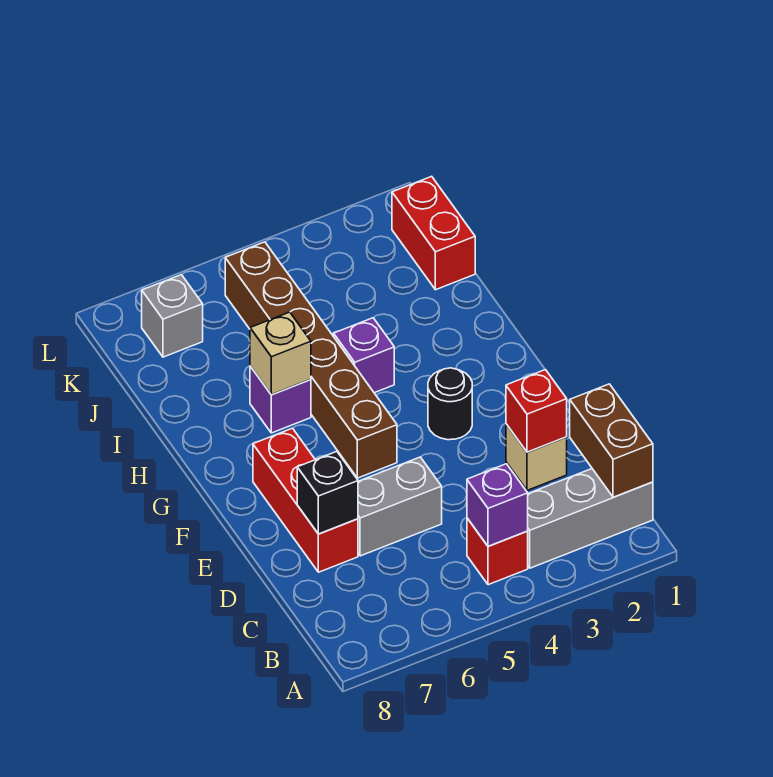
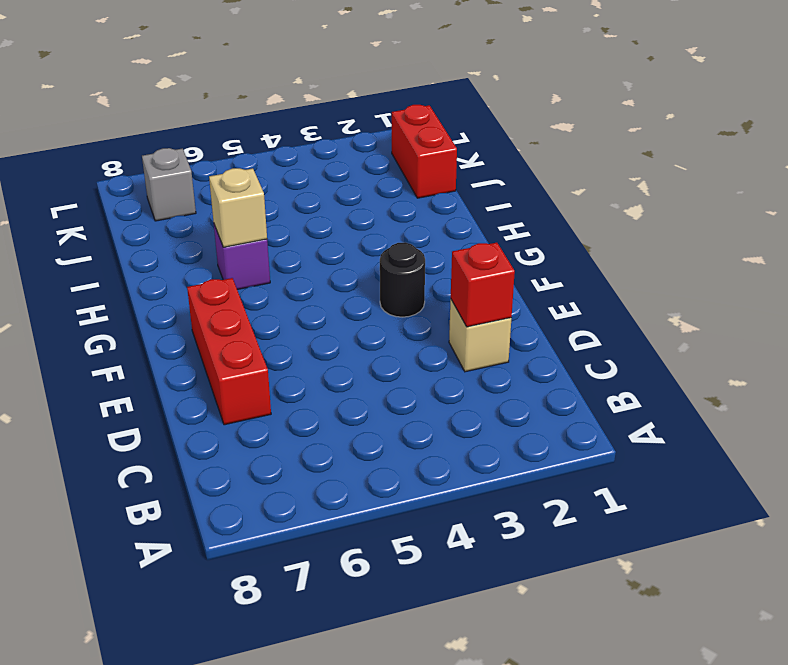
none -> grey 1x3 brick [528,469,653,568]
none -> red 1x1 brick [467,518,528,585]
none -> grey 1x2 brick [358,457,442,556]

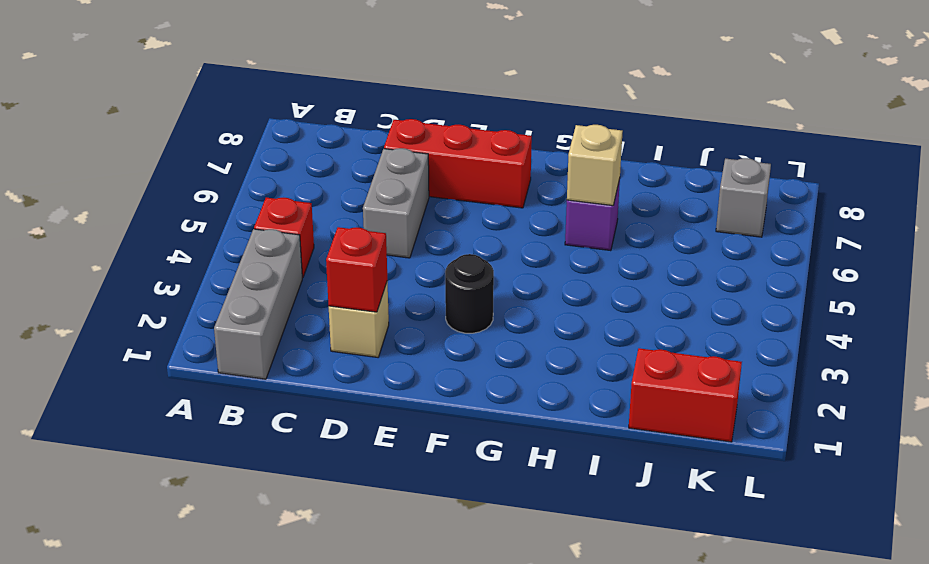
none -> brown 1x6 brick [225,242,397,478]
none -> purple 1x1 brick [334,318,394,393]
none -> brown 1x2 brick [570,384,653,497]

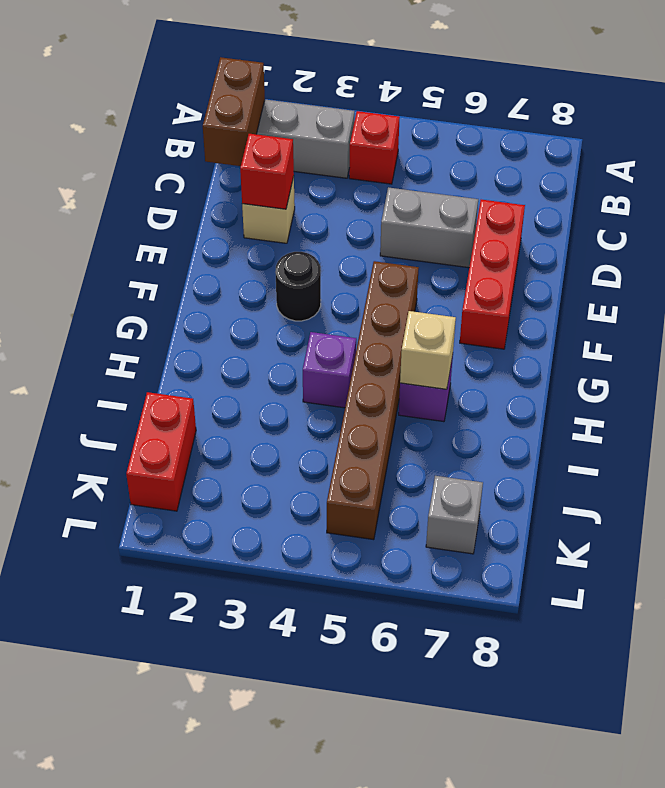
none -> purple 1x1 brick [467,464,528,546]
none -> black 1x1 brick [297,452,358,534]

